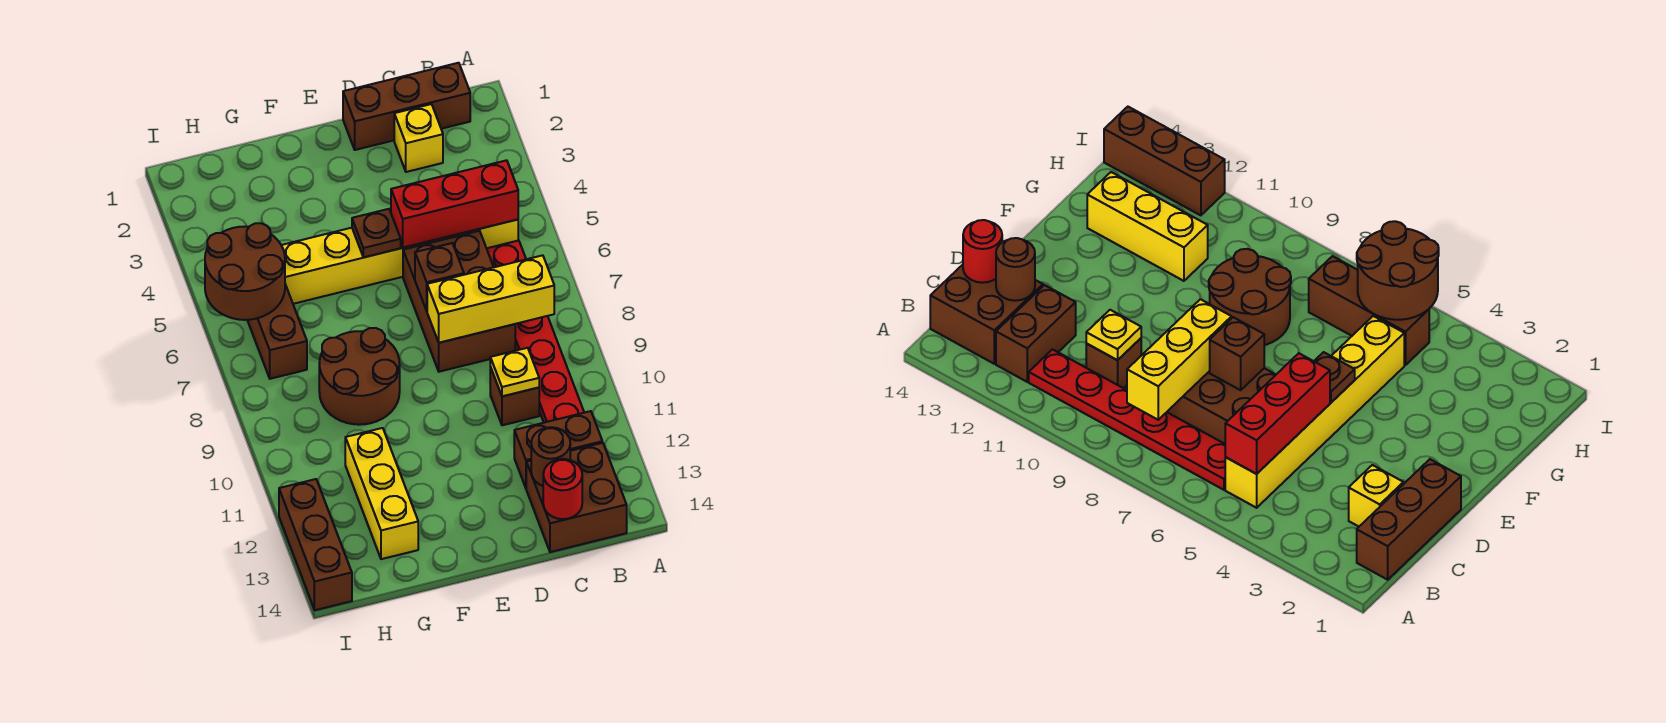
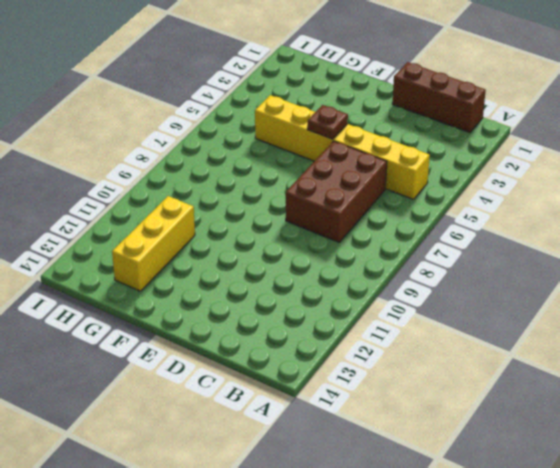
none -> red 1x6 plate [487,240,584,423]
none -> brown 1x2 brick [514,411,602,488]
none -> brown 2x2 brick [526,443,627,552]

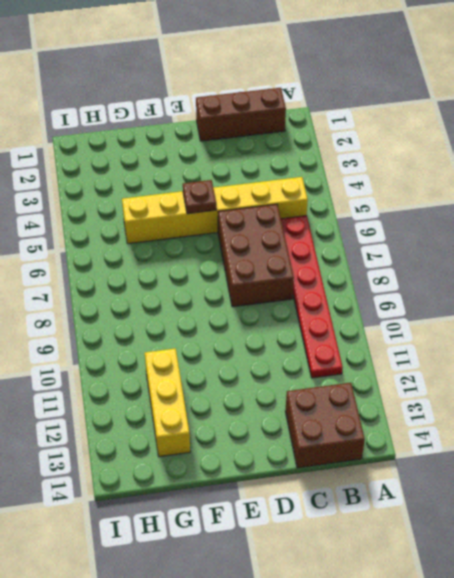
none -> brown 1x2 brick [514,411,602,488]
none -> yellow 1x1 brick [394,104,443,172]
none -> brown 1x1 brick [490,367,539,425]

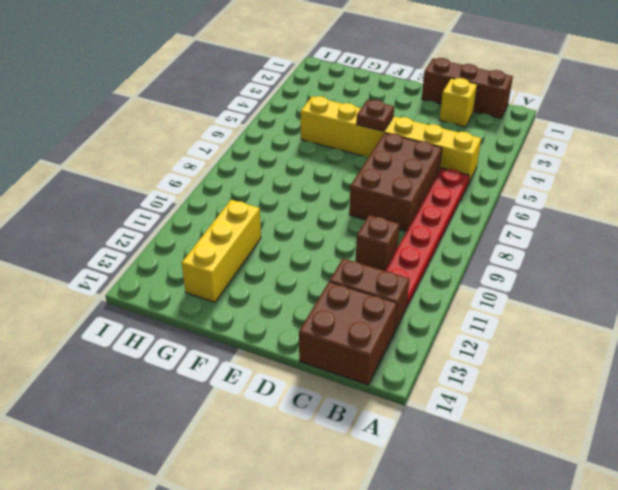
none -> brown 2x2 round brick [319,328,400,425]
none -> brown 1x3 brick [247,284,307,379]
none -> brown 1x3 brick [279,479,352,610]

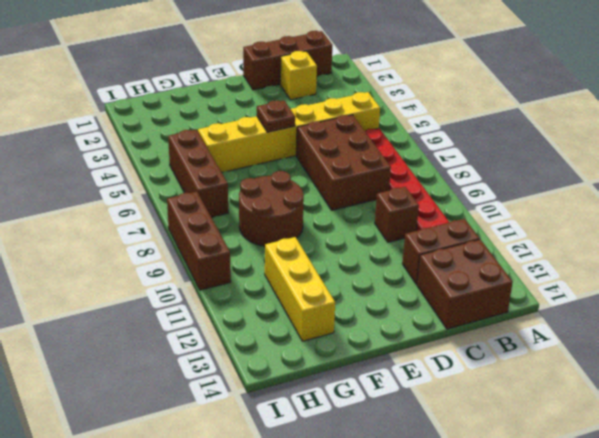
brown 1x3 brick [167,192,231,290] -> brown 1x3 brick moved to [279,479,352,610]
none -> red 1x3 brick [391,160,518,248]
none -> yellow 1x3 brick [427,255,554,343]
none -> yellow 1x1 plate [490,348,539,396]

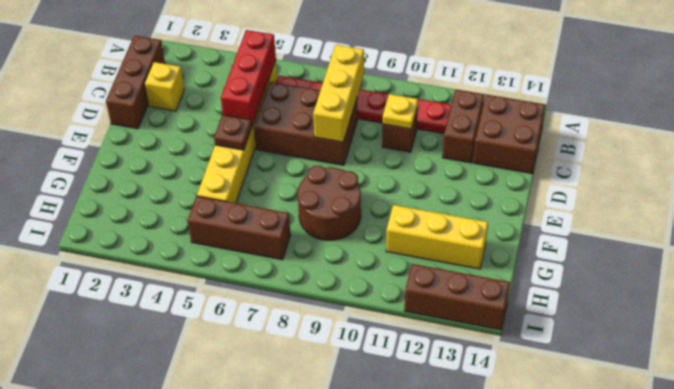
none -> brown 1x1 round brick [531,427,570,486]
none -> red 1x1 round brick [543,459,582,519]
none -> brown 1x1 brick [415,243,464,311]

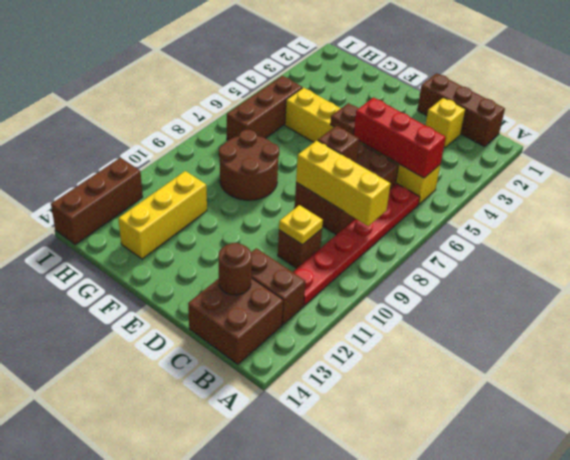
none -> red 1x1 round brick [543,459,582,519]
none -> brown 2x2 round brick [205,223,285,320]

